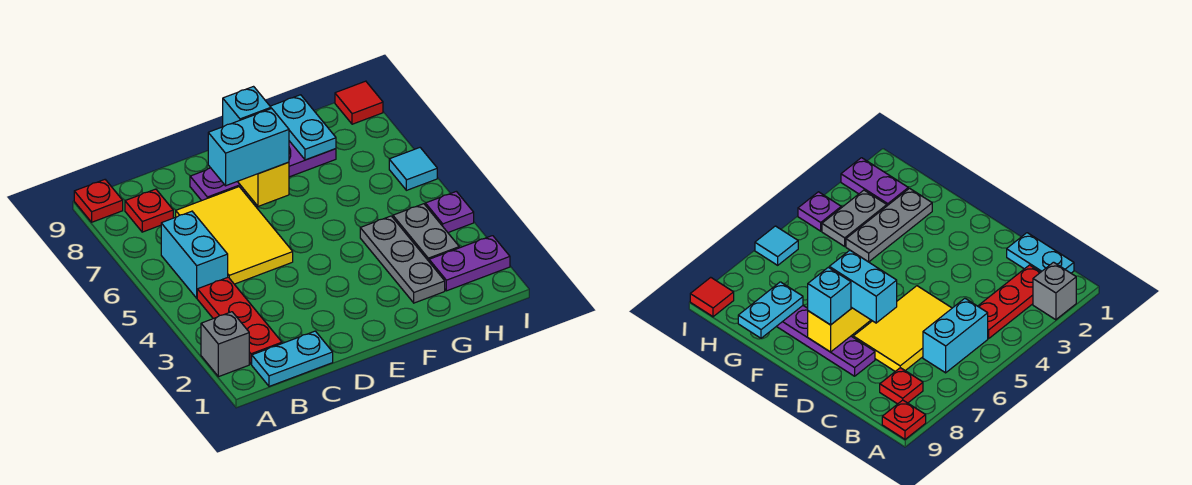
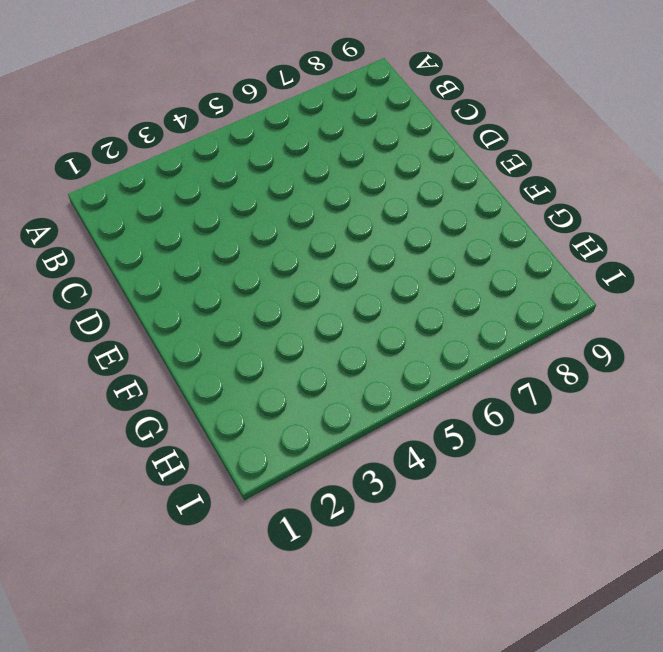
none -> grey 1x1 brick [201,312,249,377]
none -> red 1x1 plate [74,180,123,222]
none -> cyan 1x2 plate [252,331,333,386]

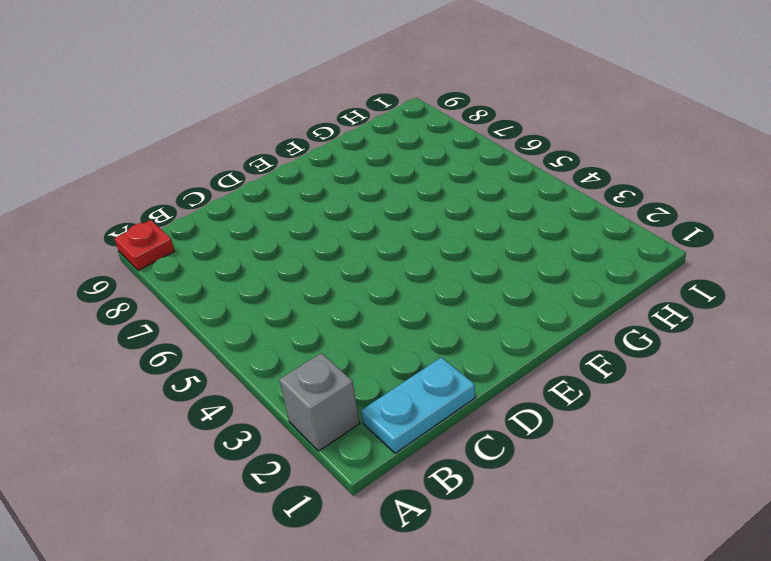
none -> red 1x3 plate [197,277,282,364]
none -> cyan 1x2 brick [161,211,228,298]
none -> red 1x1 plate [125,189,173,232]

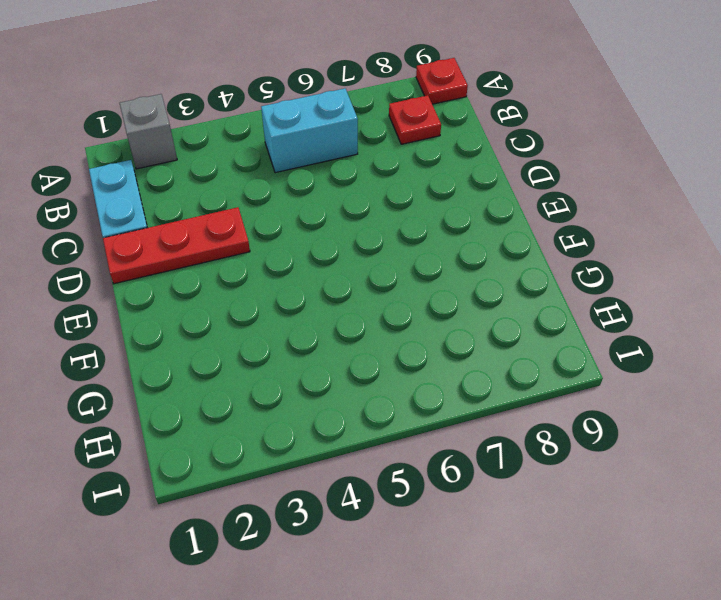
red 1x3 plate [103,207,250,284] -> red 1x3 plate moved to [197,277,282,364]
none -> yellow 2x3 tile [176,187,293,284]
none -> purple 1x4 plate [190,141,336,201]
none -> grey 1x3 plate [360,216,445,303]

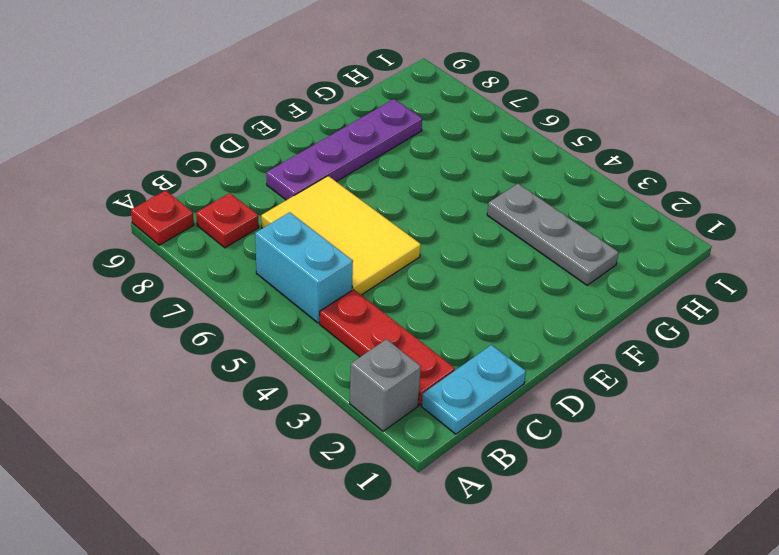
none -> purple 1x2 plate [429,236,510,291]
none -> grey 1x2 plate [393,204,459,261]
none -> purple 1x1 plate [425,191,474,232]

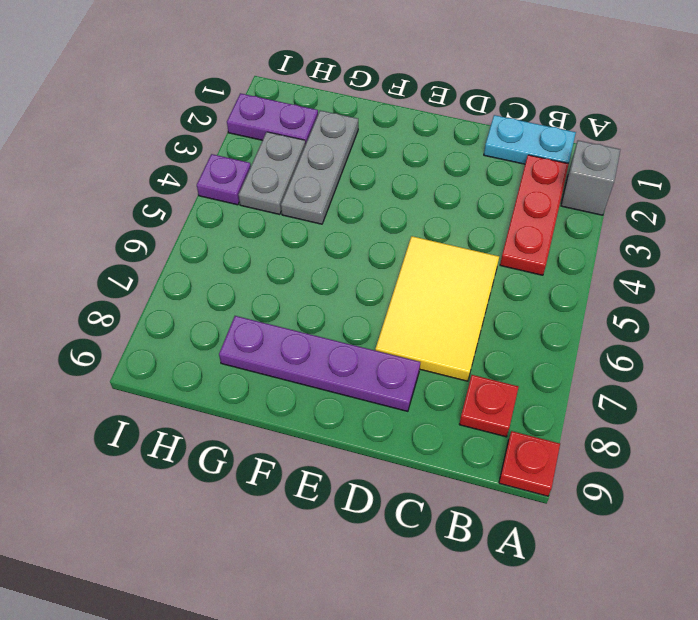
none -> cyan 1x2 brick [161,211,228,298]
none -> cyan 1x1 tile [389,148,437,190]
none -> red 1x1 tile [335,81,383,124]

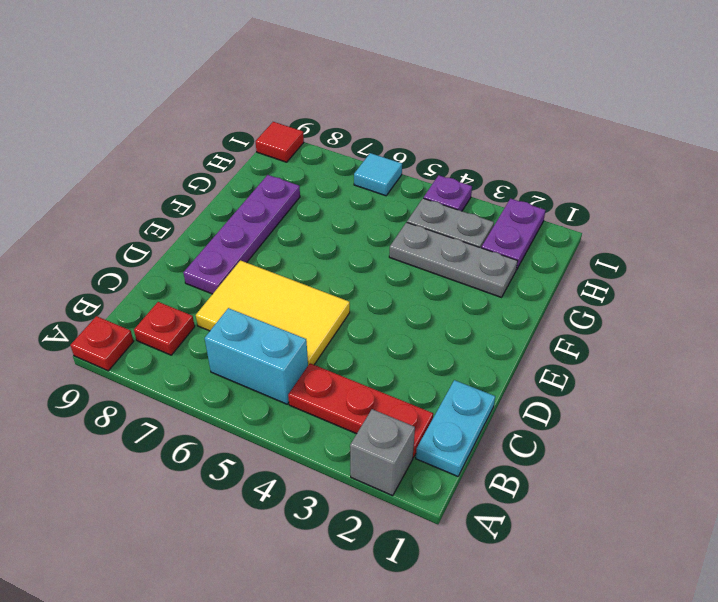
none -> yellow 1x2 brick [238,162,289,206]
none -> cyan 1x2 plate [270,95,336,160]
none -> cyan 1x2 brick [208,108,289,186]

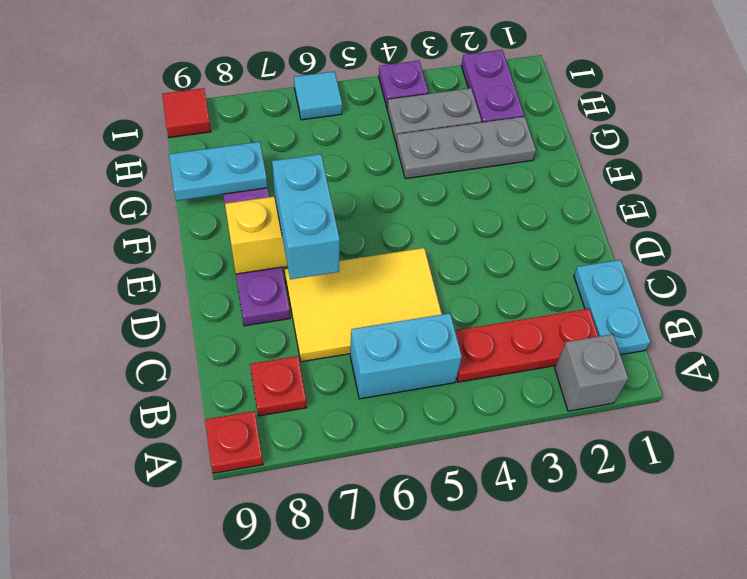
none -> cyan 1x1 brick [223,87,271,127]

